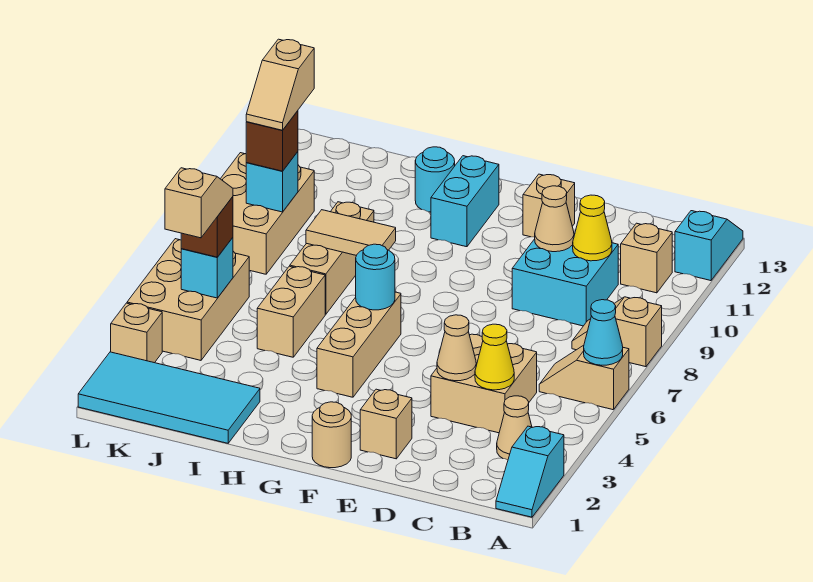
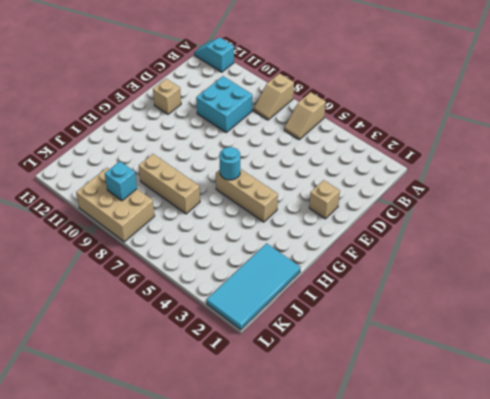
none -> cyan 1x2 slope [496,426,564,517]
none -> tan 1x1 cone [497,396,532,460]
none -> tan 1x1 brick [621,223,672,293]
none -> tan 2x2 brick [431,334,537,433]

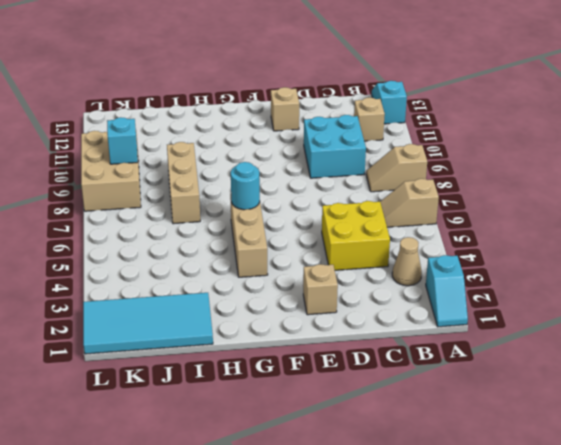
yellow 2x2 brick [322,201,390,270] -> tan 2x2 brick [431,334,537,433]
none -> tan 1x1 round brick [312,402,351,468]
none -> cyan 1x2 brick [431,156,499,247]
none -> cyan 1x1 round brick [415,147,455,212]
none -> tan 1x2 brick [257,266,325,357]

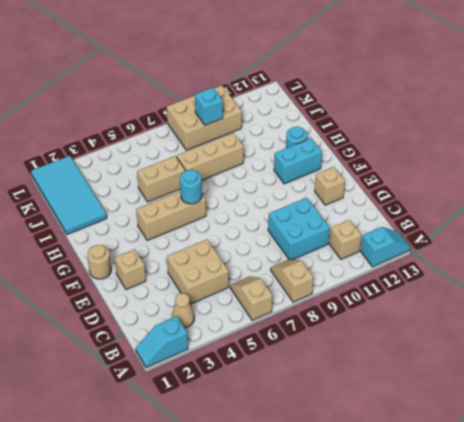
none -> tan 2x3 brick [127,239,249,360]
none -> tan 1x1 brick [111,303,162,363]
none -> cyan 1x1 cone [584,300,623,365]
none -> yellow 1x1 cone [475,324,514,390]

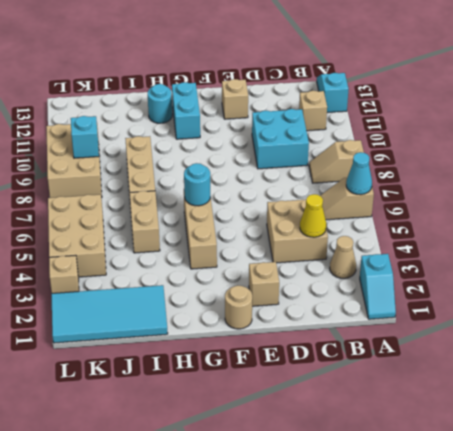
none -> yellow 1x1 cone [573,195,612,261]
none -> tan 1x1 cone [437,315,476,381]
none -> tan 1x1 cone [535,186,574,252]
none -> tan 1x2 tile [306,210,396,255]

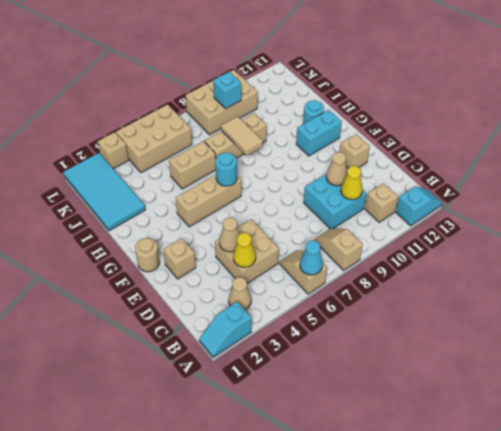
none -> cyan 1x1 brick [181,238,233,298]
none -> brown 1x1 brick [181,197,233,257]
none -> brown 1x1 brick [246,111,298,171]
none -> tan 1x2 slope [165,168,233,238]

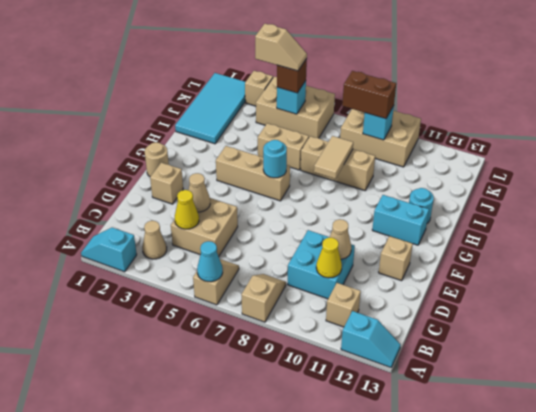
brown 1x2 brick [342,71,396,119] -> brown 1x1 brick [246,111,298,171]
none -> tan 1x2 slope [246,39,314,130]

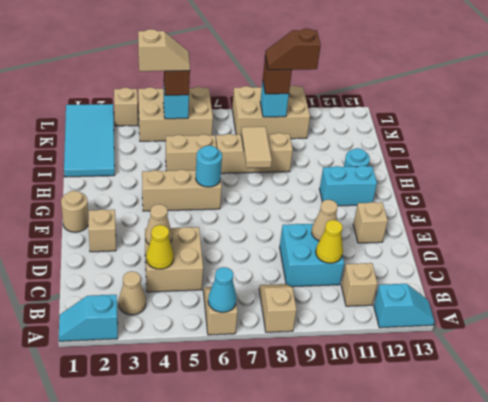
brown 1x2 slope [265,28,321,70] -> tan 1x2 slope [246,39,314,130]

